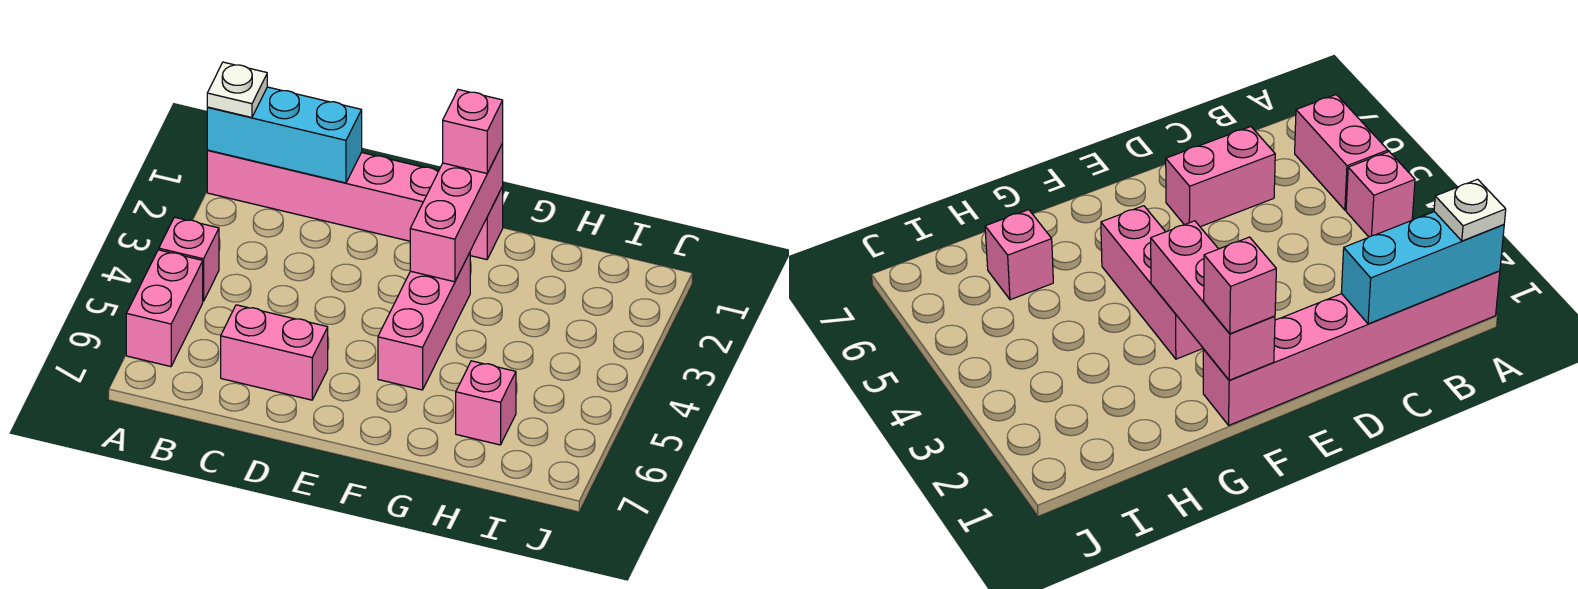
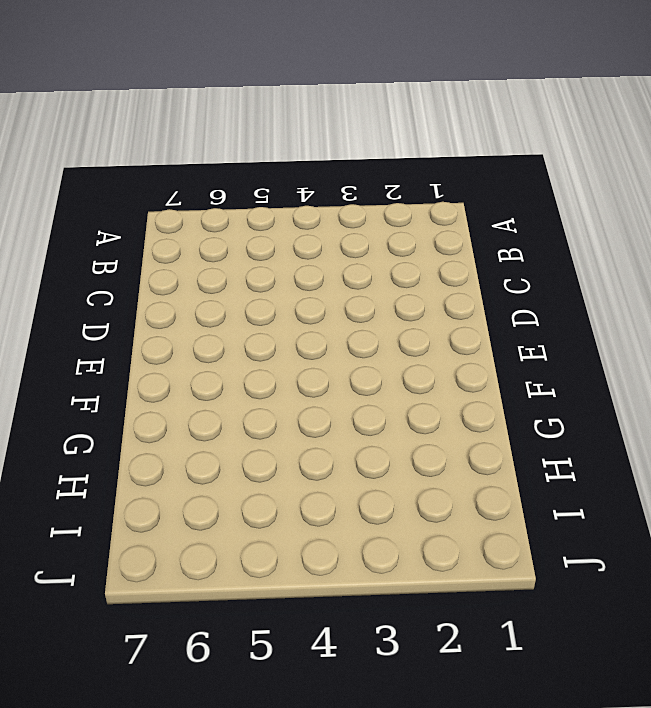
none -> pink 1x6 brick [207,150,503,260]
none -> pink 1x1 brick [159,217,219,301]

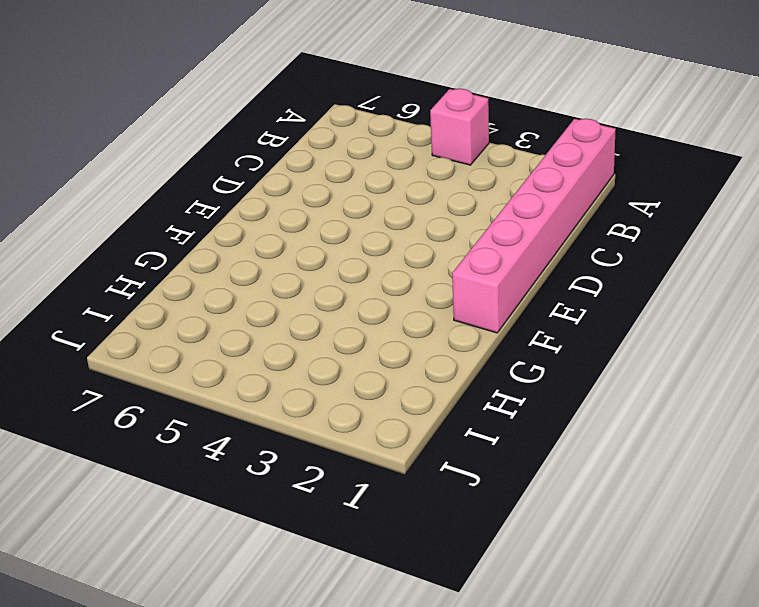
none -> pink 1x2 brick [126,250,203,367]
none -> pink 1x2 brick [221,305,328,400]

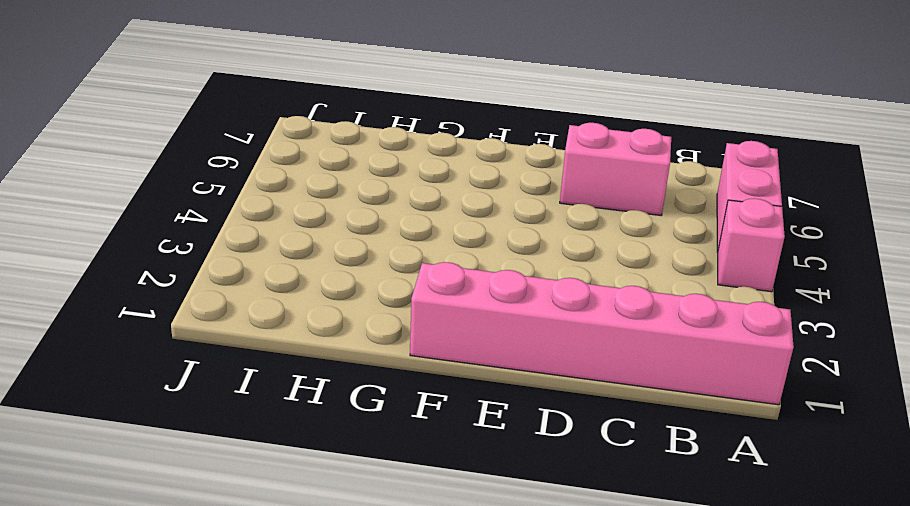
none -> pink 1x3 brick [378,253,470,390]
none -> pink 1x1 brick [456,361,516,445]

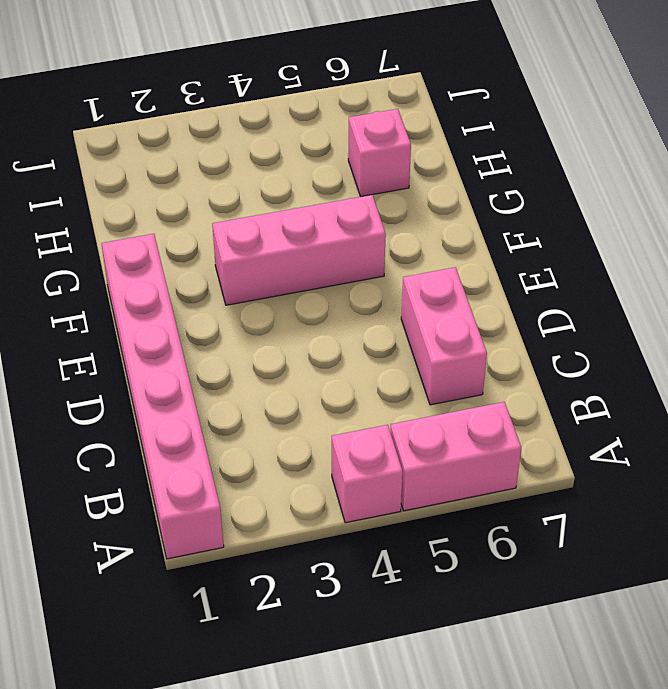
none -> cyan 1x3 brick [207,87,362,183]
none -> pink 1x3 brick [410,144,503,282]

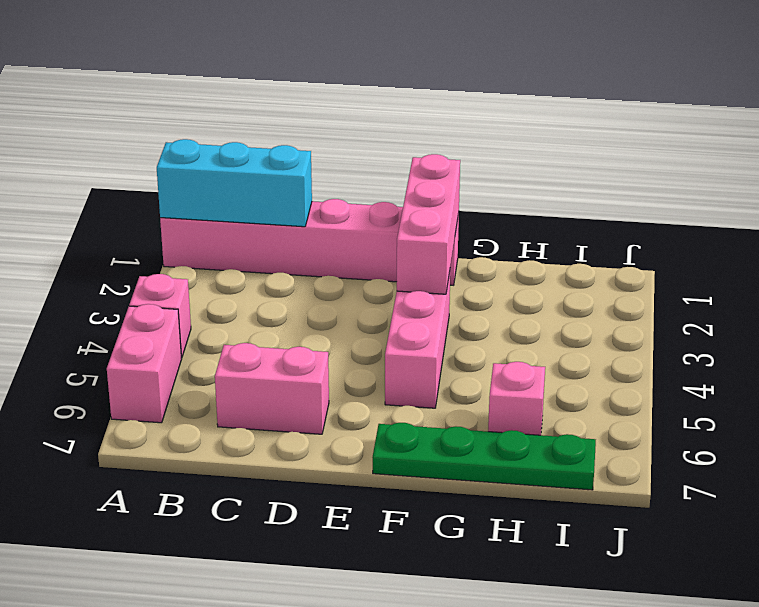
green 1x4 plate [372,423,596,490] -> none
none -> white 1x1 plate [207,62,267,118]
none -> pink 1x1 brick [443,89,503,173]

